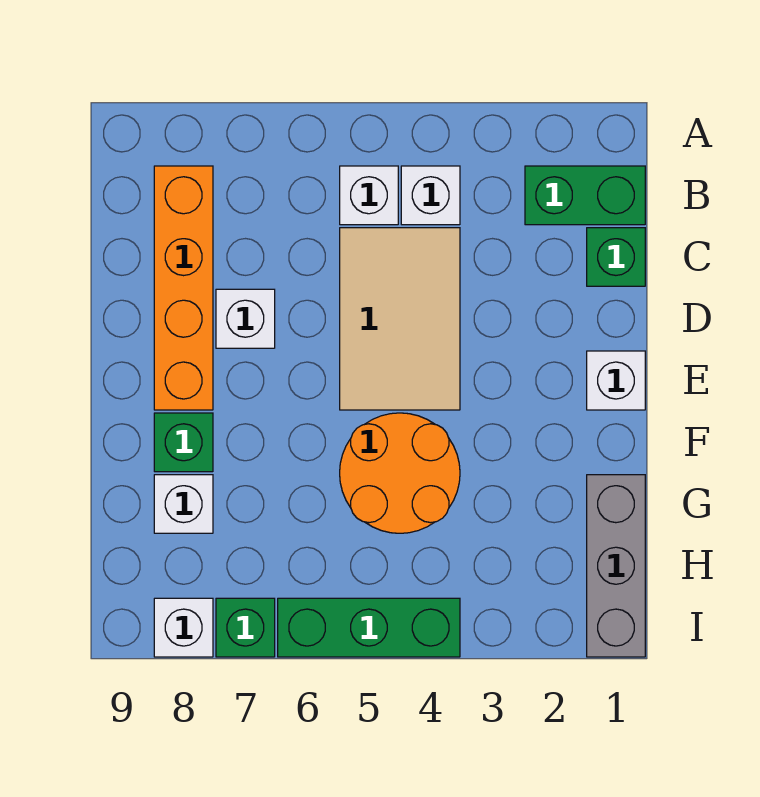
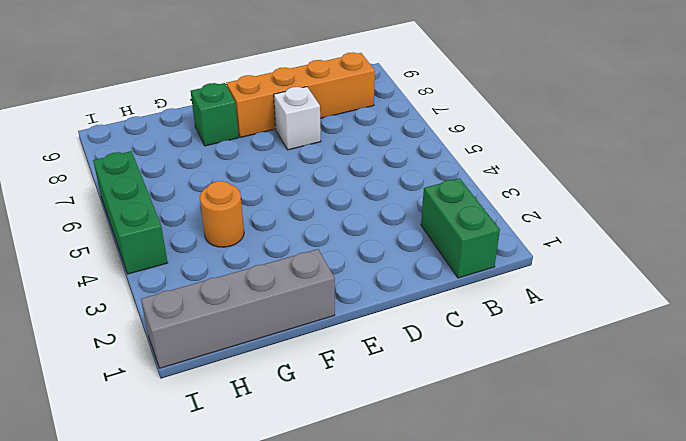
grey 1x4 brick [141,249,335,368] -> grey 1x3 brick [587,475,645,657]
orange 1x1 round brick [200,181,244,247] -> orange 2x2 round brick [340,413,460,533]
none -> white 1x1 brick [401,166,460,225]
none -> white 1x1 brick [340,166,398,225]
none -> green 1x1 brick [587,228,645,286]

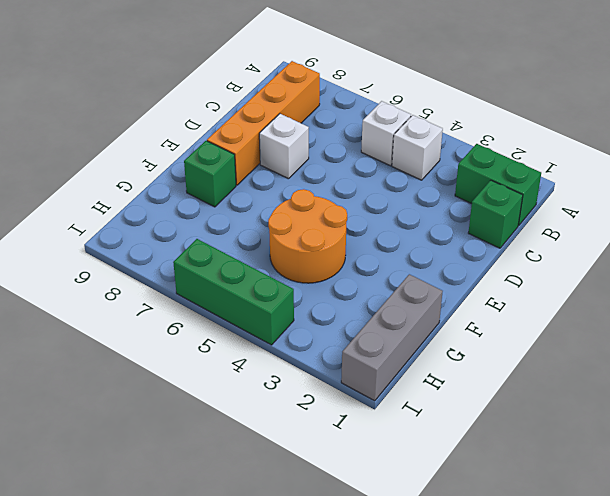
none -> tan 2x3 tile [340,228,460,410]
none -> white 1x1 brick [587,351,645,410]
none -> white 1x1 brick [154,475,213,533]

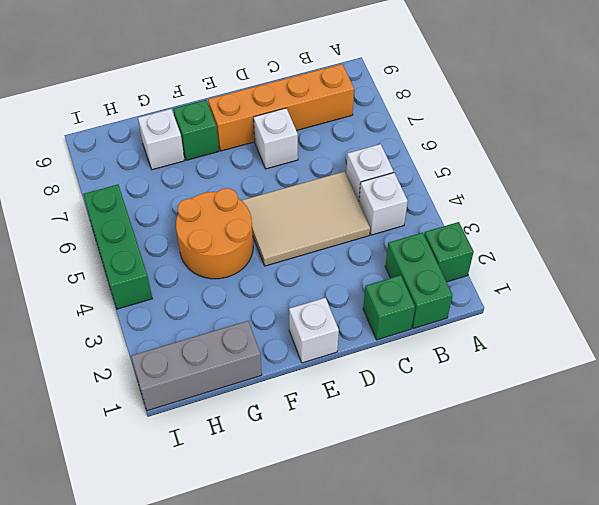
green 1x1 brick [424,222,474,282] -> green 1x1 brick moved to [216,598,275,657]
none -> white 1x1 brick [154,598,213,657]

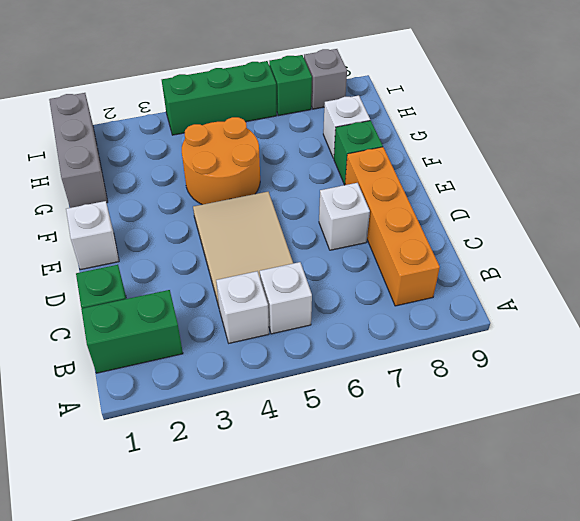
grey 1x1 brick [304,49,347,109] -> white 1x1 brick [154,598,213,657]

